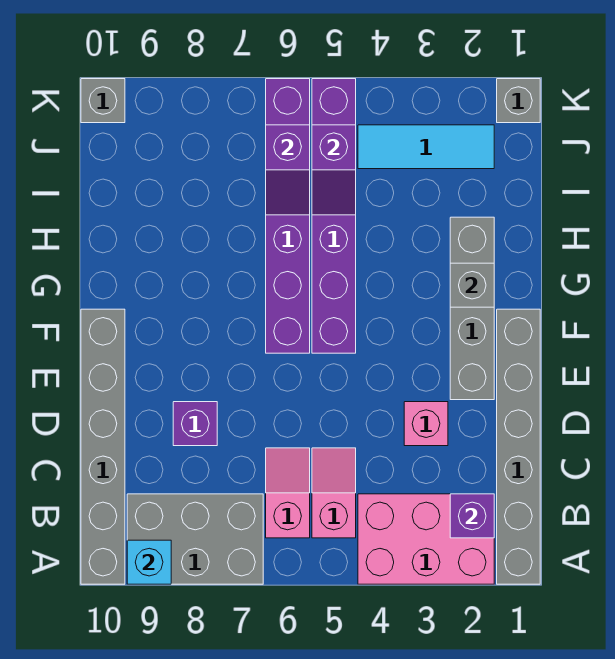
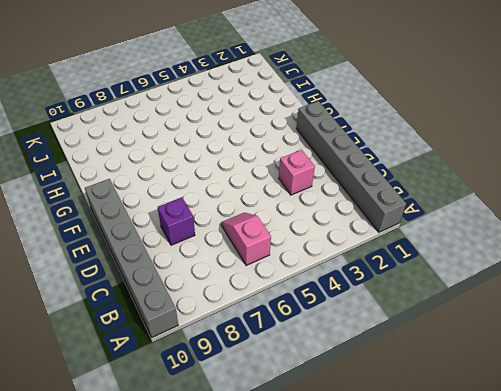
none -> pink 2x3 brick [358,494,494,584]
none -> grey 2x3 brick [127,494,263,584]
none -> pink 1x2 slope [312,448,356,538]

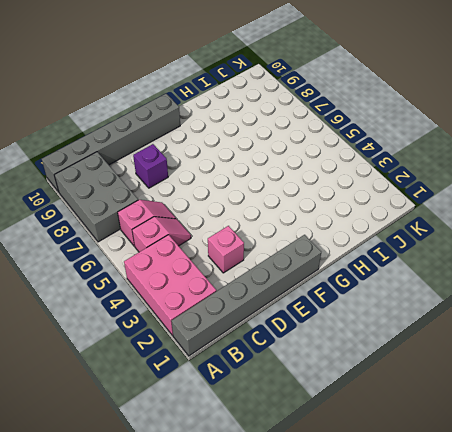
none -> grey 1x4 brick [450,217,494,400]
none -> purple 1x6 brick [312,79,356,353]
none -> purple 1x6 brick [266,79,310,353]

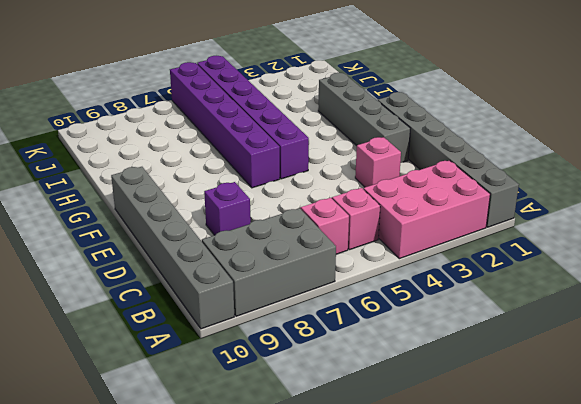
none -> cyan 1x3 tile [358,125,494,169]
none -> grey 1x1 brick [497,79,540,123]
none -> grey 1x1 brick [81,79,125,123]

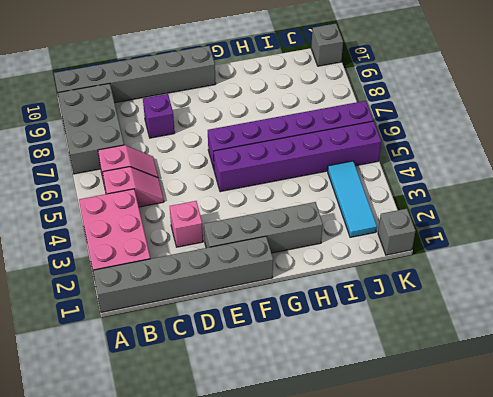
none -> cyan 1x1 brick [127,540,171,584]
none -> purple 1x1 brick [450,494,494,538]
none -> grey 1x1 brick [450,263,494,307]

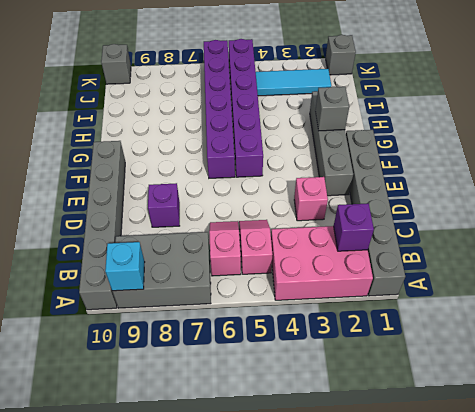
none -> purple 1x2 slope [312,125,356,215]
none -> purple 1x2 slope [266,125,310,215]

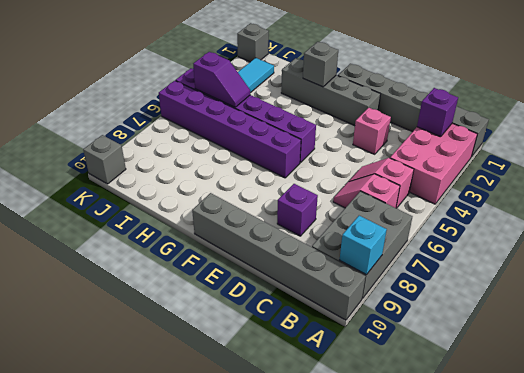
none -> purple 1x2 slope [266,125,310,215]

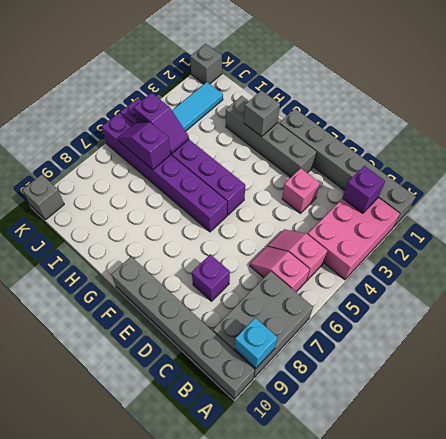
purple 1x2 slope [118,122,171,169] -> purple 1x2 slope turned to [266,125,310,215]

